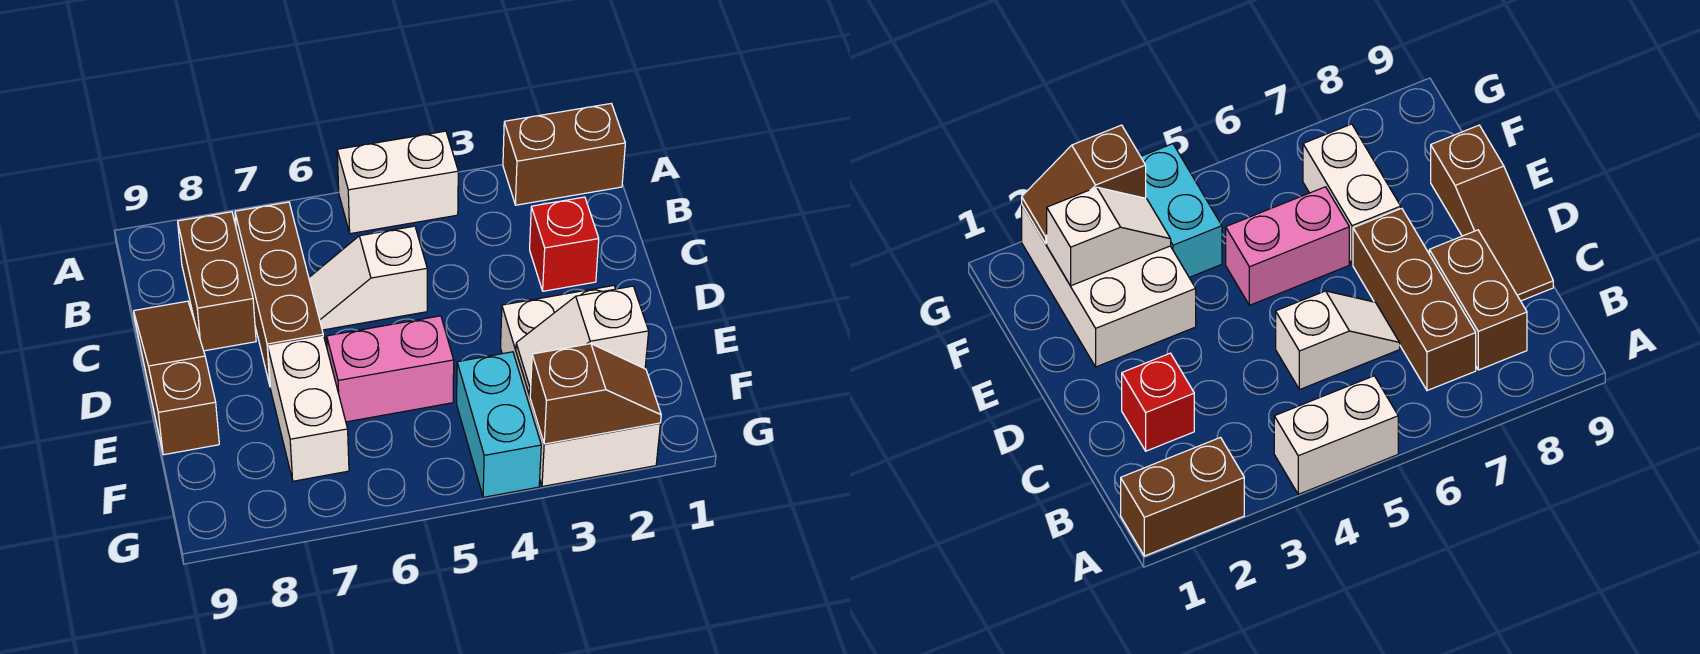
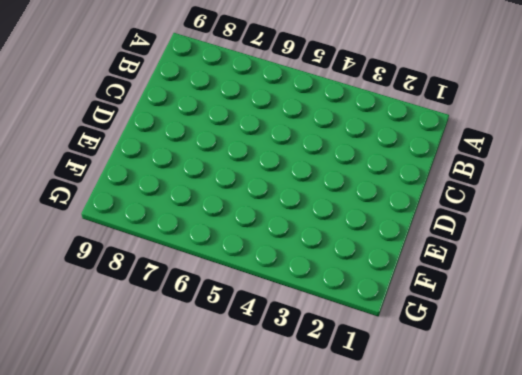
none -> brown 1x2 brick [503,104,625,205]
none -> white 1x2 brick [337,131,458,234]
none -> brown 1x3 brick [235,202,323,385]

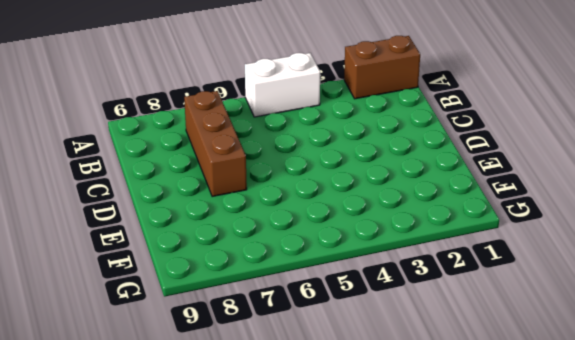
none -> brown 1x2 brick [178,212,256,351]
none -> red 1x1 brick [530,197,599,291]
none -> white 1x2 slope [309,226,427,330]

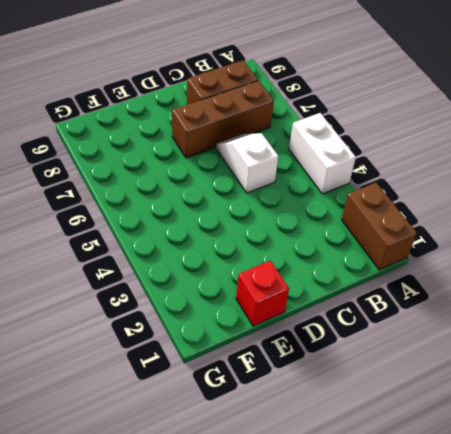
red 1x1 brick [236,261,289,326] -> red 1x1 brick moved to [530,197,599,291]
none -> brown 1x3 slope [134,301,219,455]
none -> white 2x3 brick [501,286,660,487]
none -> pink 1x2 brick [327,316,454,422]

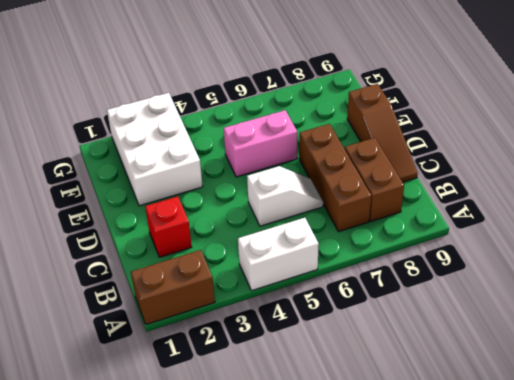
none -> white 1x2 brick [268,336,349,481]
none -> cyan 1x2 brick [457,352,541,497]
none -> white 1x2 slope [516,286,649,395]

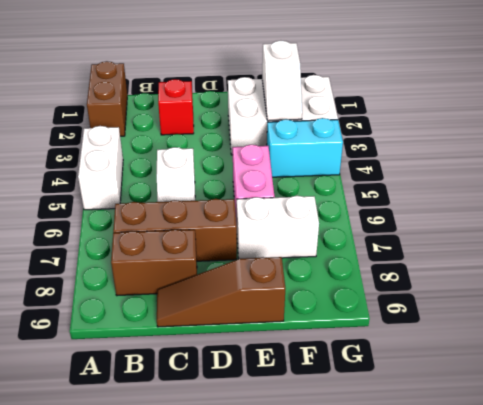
none -> brown 1x2 slope [530,344,661,444]

